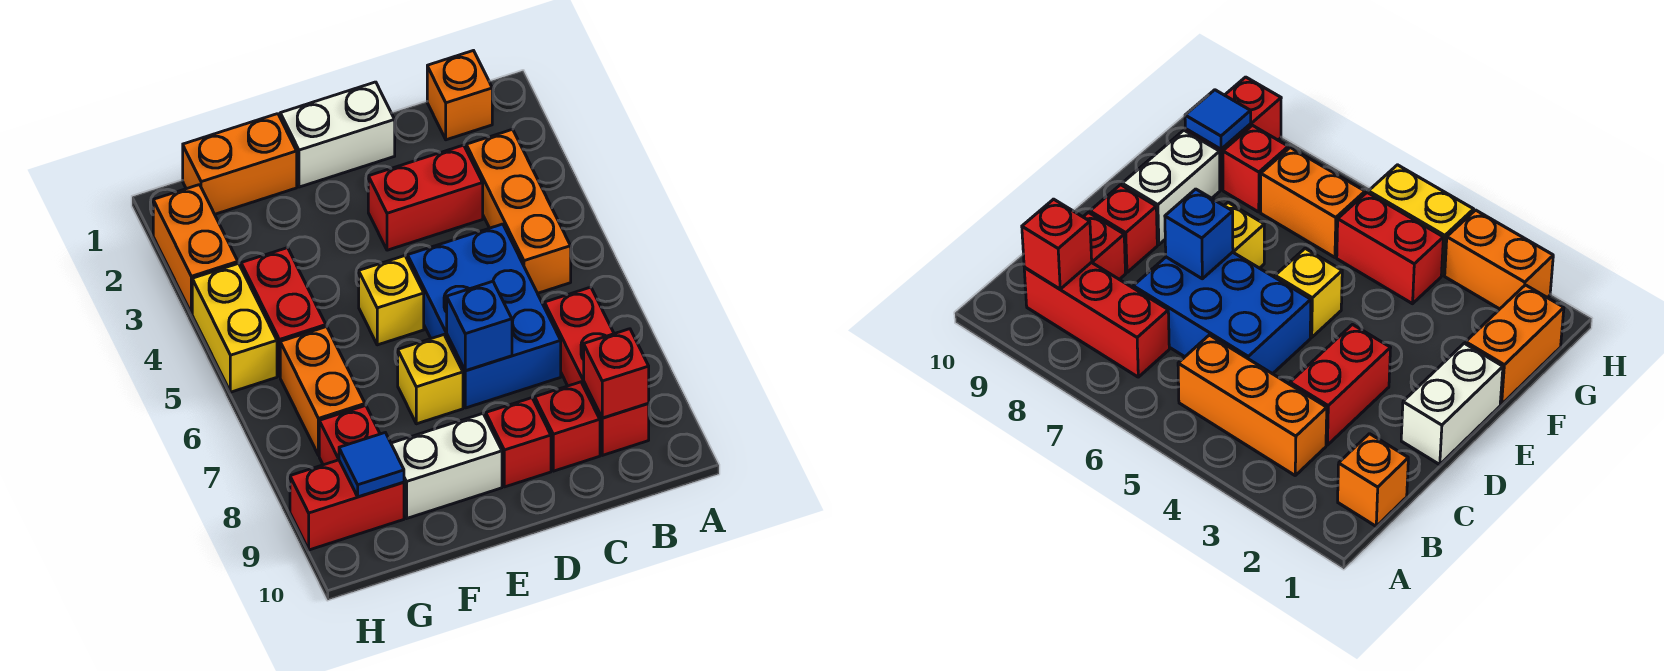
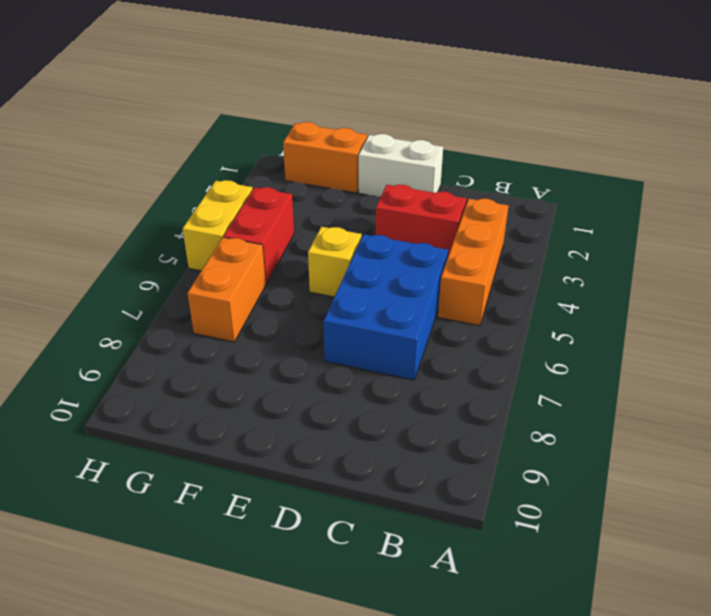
none -> orange 1x1 brick [427,51,492,140]
none -> red 1x3 brick [544,287,649,455]
none -> red 1x1 brick [535,382,600,471]

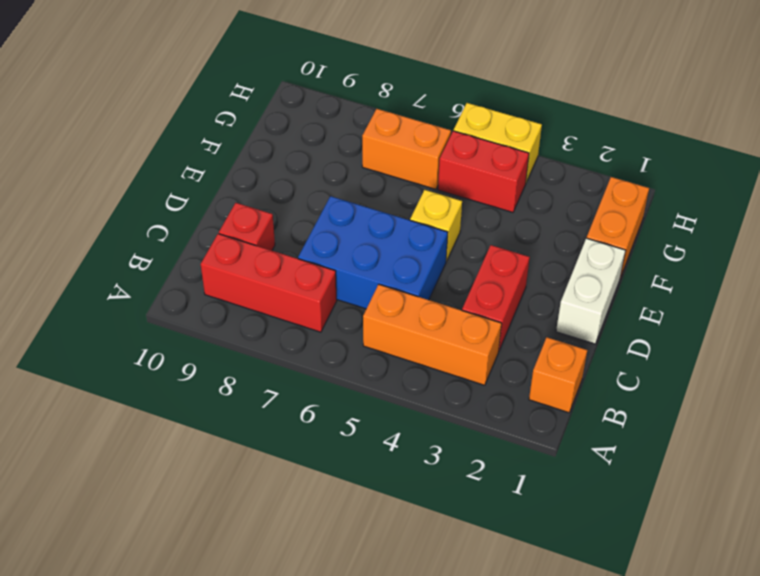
none -> red 1x1 brick [486,398,551,487]
none -> yellow 1x1 brick [398,335,463,424]
none -> white 1x2 brick [391,414,502,518]

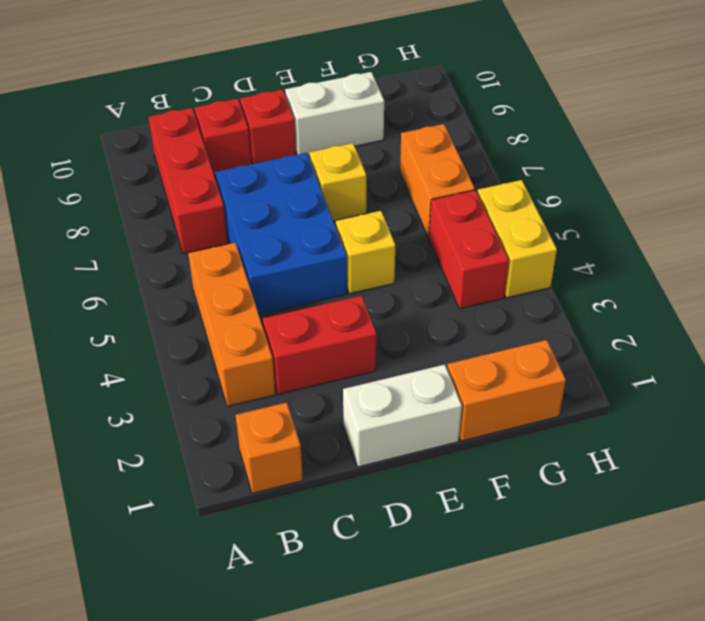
none -> red 1x1 brick [319,406,380,465]
none -> red 1x2 brick [290,460,404,550]
none -> orange 1x2 brick [153,185,238,313]

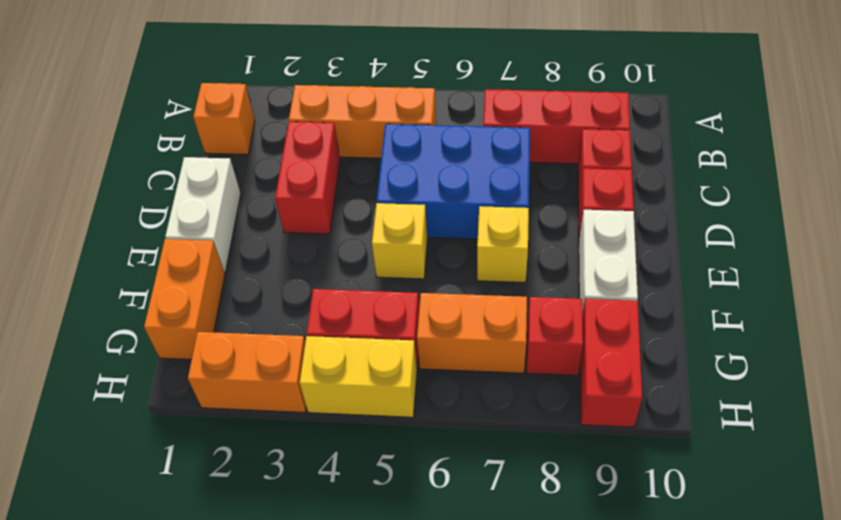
none -> red 1x1 brick [584,329,649,418]
none -> blue 1x1 brick [447,281,512,371]
none -> blue 1x1 tile [339,433,404,497]

